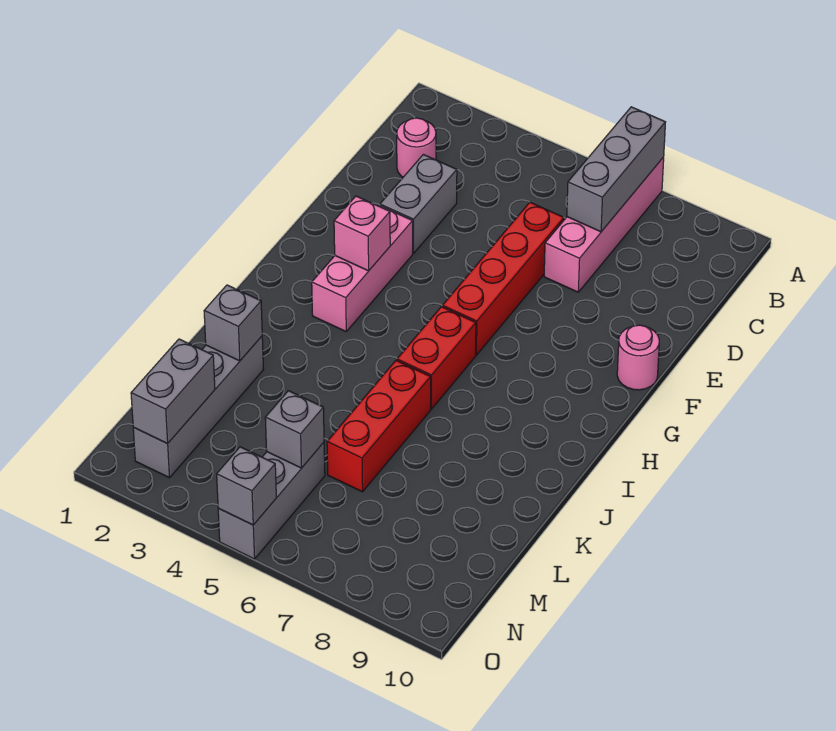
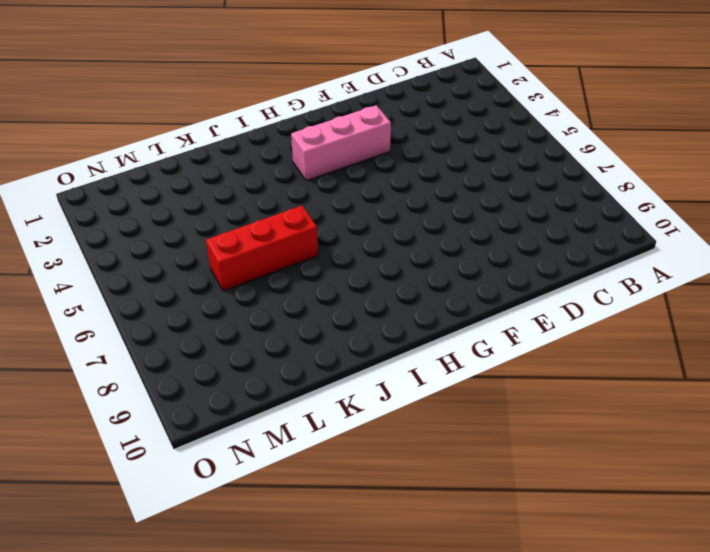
none -> pink 1x4 brick [544,157,664,292]
none -> pink 1x1 round brick [397,118,436,177]
none -> grey 1x2 brick [380,154,457,253]

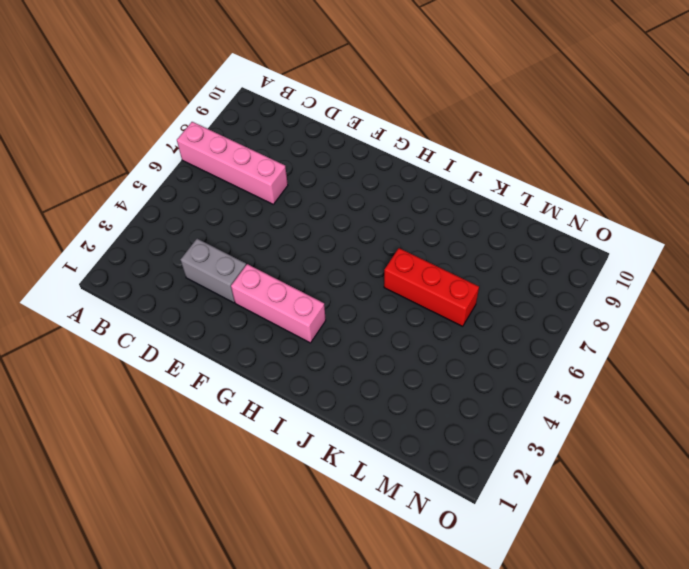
none -> pink 1x1 round brick [397,118,436,177]
none -> red 1x4 brick [442,202,564,355]
none -> pink 1x1 round brick [617,325,659,390]

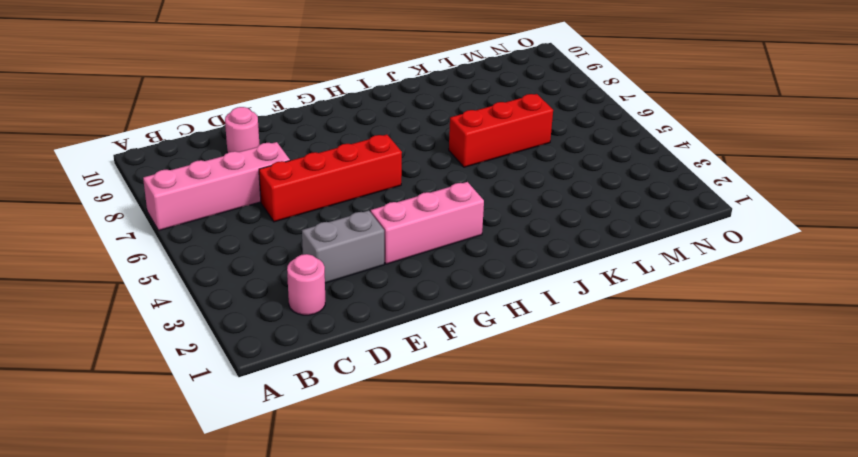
pink 1x1 round brick [225,107,259,153] -> pink 1x1 round brick moved to [617,325,659,390]
none -> red 1x2 brick [397,307,476,409]
none -> grey 1x4 brick [133,336,263,478]
none -> grey 1x3 brick [218,442,325,559]

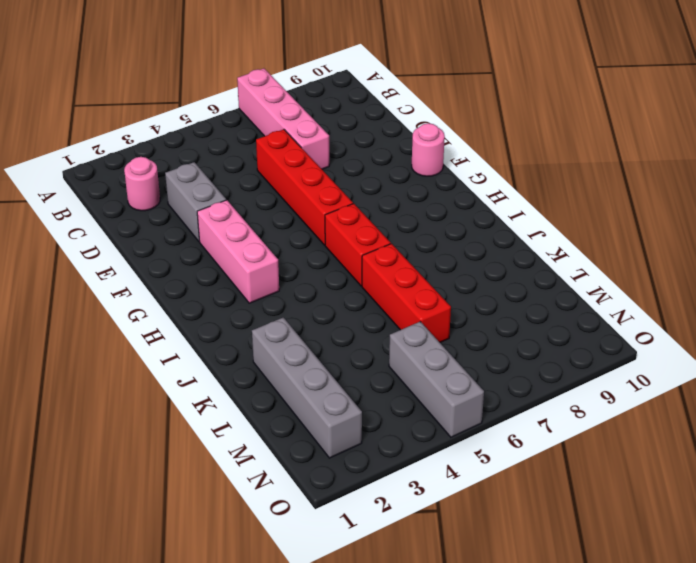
none -> grey 1x3 brick [567,107,666,232]
none -> pink 1x1 brick [334,196,390,271]
none -> grey 1x1 brick [204,285,262,361]

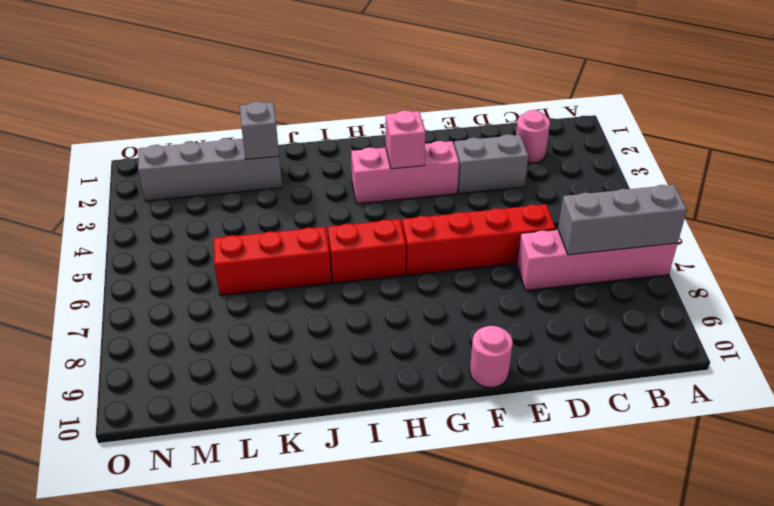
none -> grey 1x3 brick [218,442,325,559]
none -> grey 1x2 brick [131,339,215,444]
none -> grey 1x1 brick [265,391,324,468]

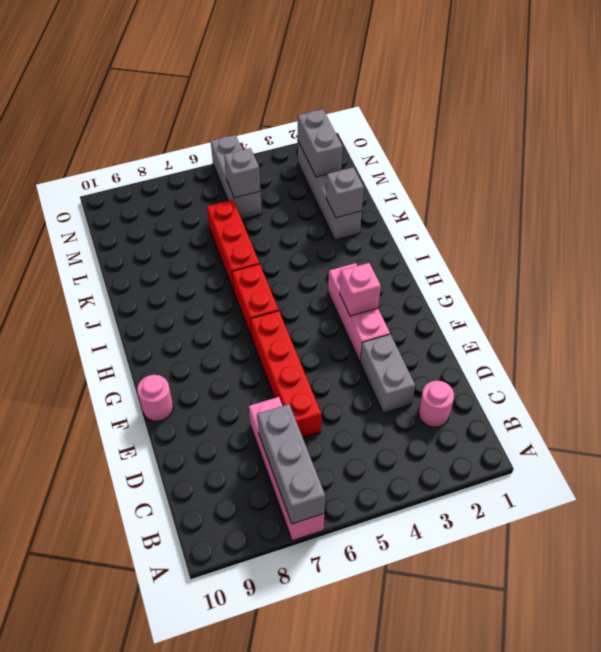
none -> grey 1x1 brick [217,447,276,525]

